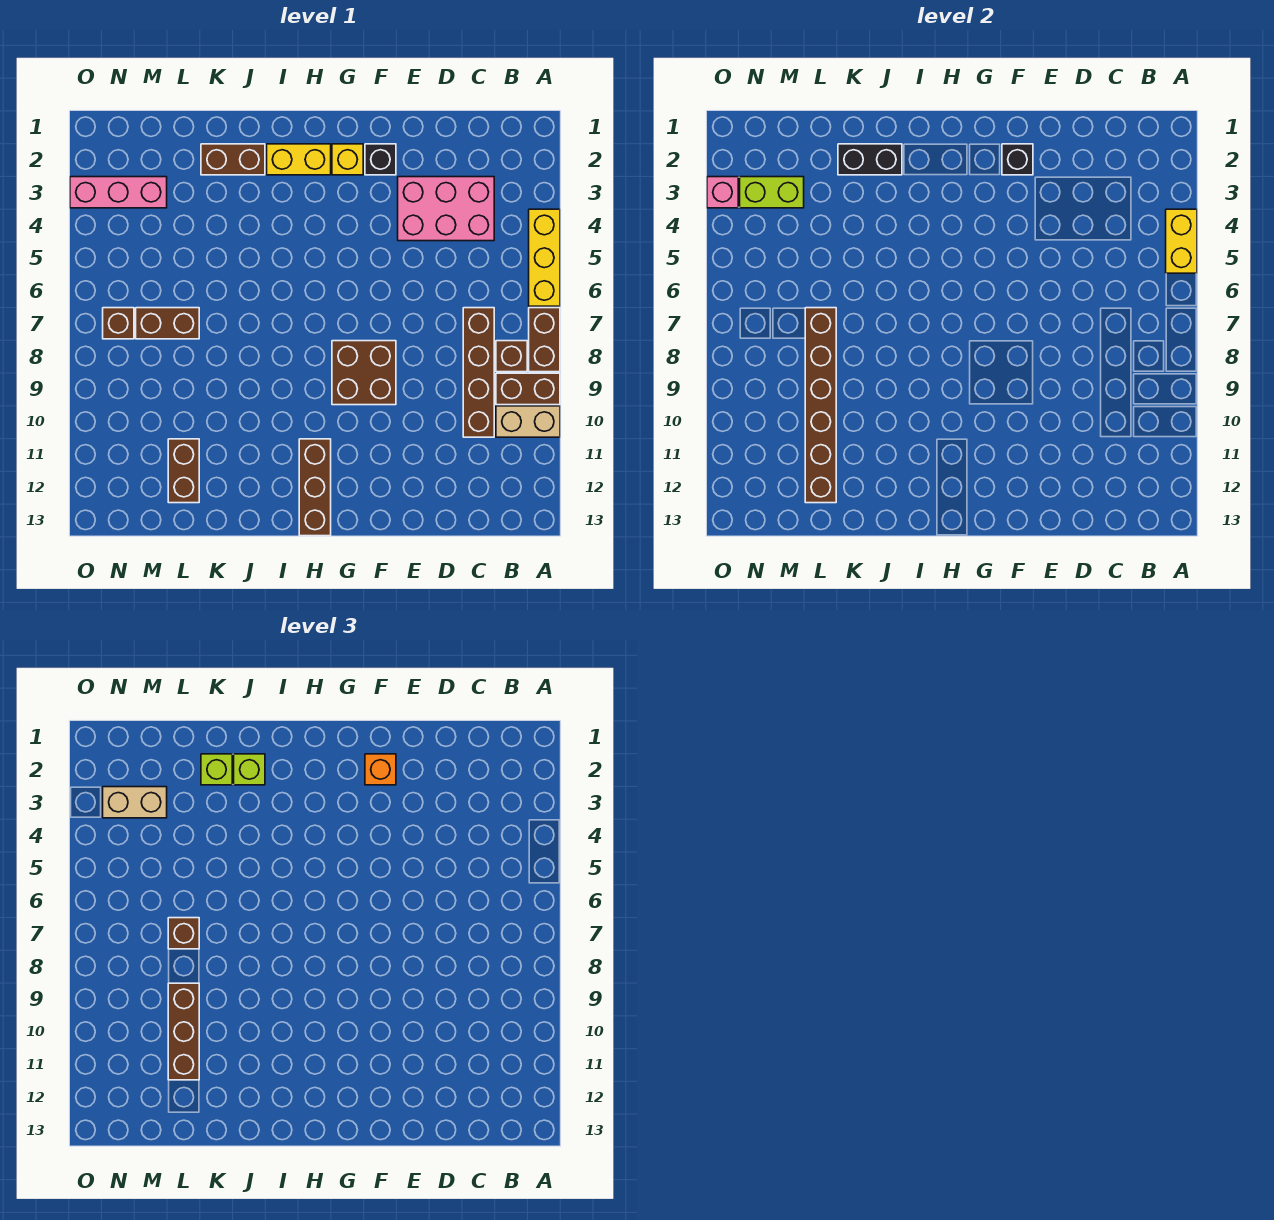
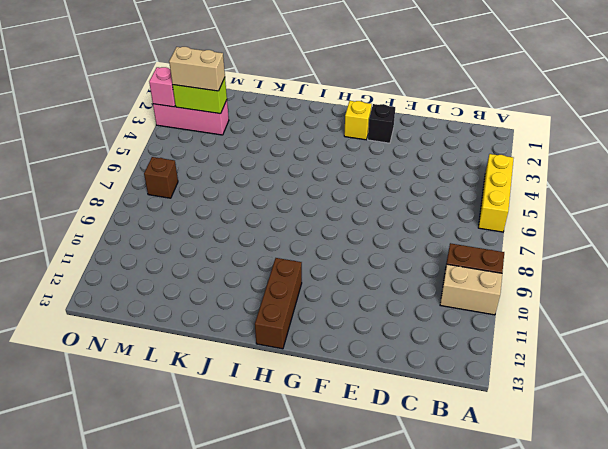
none -> brown 1x2 brick [529,308,560,372]
none -> brown 1x1 brick [496,341,527,372]
none -> pink 2x3 brick [398,177,494,241]

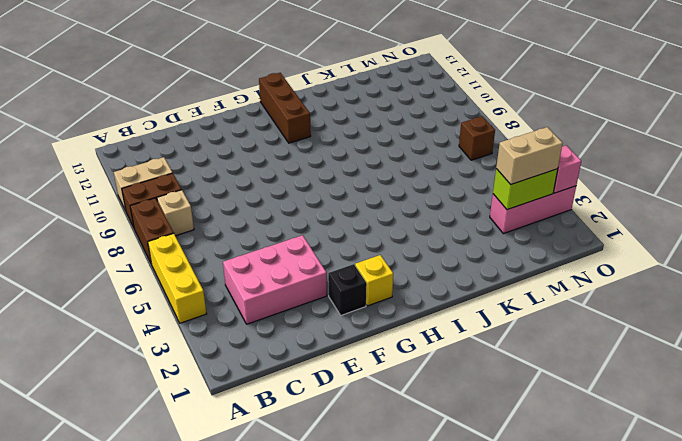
tan 1x1 brick [157,190,194,236] -> brown 1x1 brick [496,341,527,372]
none -> brown 1x4 brick [463,308,494,437]
none -> brown 2x2 brick [332,341,396,405]
none -> yellow 1x2 brick [267,144,331,175]

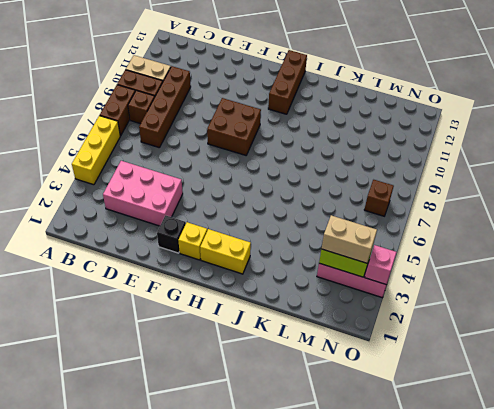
none -> brown 1x2 brick [201,144,265,175]
none -> brown 1x2 brick [136,308,199,339]
none -> brown 1x2 brick [168,439,199,503]

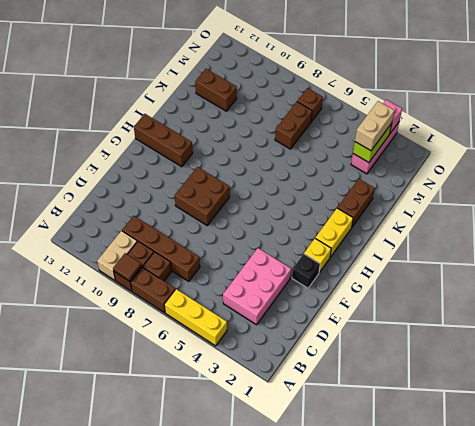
brown 1x1 tile [113,253,141,281] -> none
none -> yellow 1x2 brick [1166,209,1197,273]
none -> black 1x1 brick [1002,144,1033,175]
none -> black 1x2 brick [838,144,902,175]

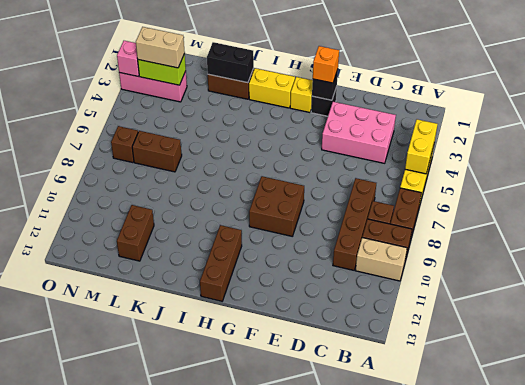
none -> brown 1x6 brick [805,308,836,503]
none -> lime 1x1 brick [234,754,265,785]
none -> lime 1x1 brick [201,754,232,785]

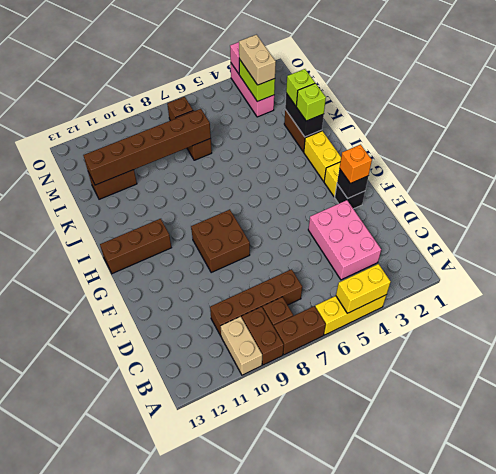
none -> brown 1x1 brick [168,918,199,949]
none -> brown 1x3 brick [168,983,199,1080]

